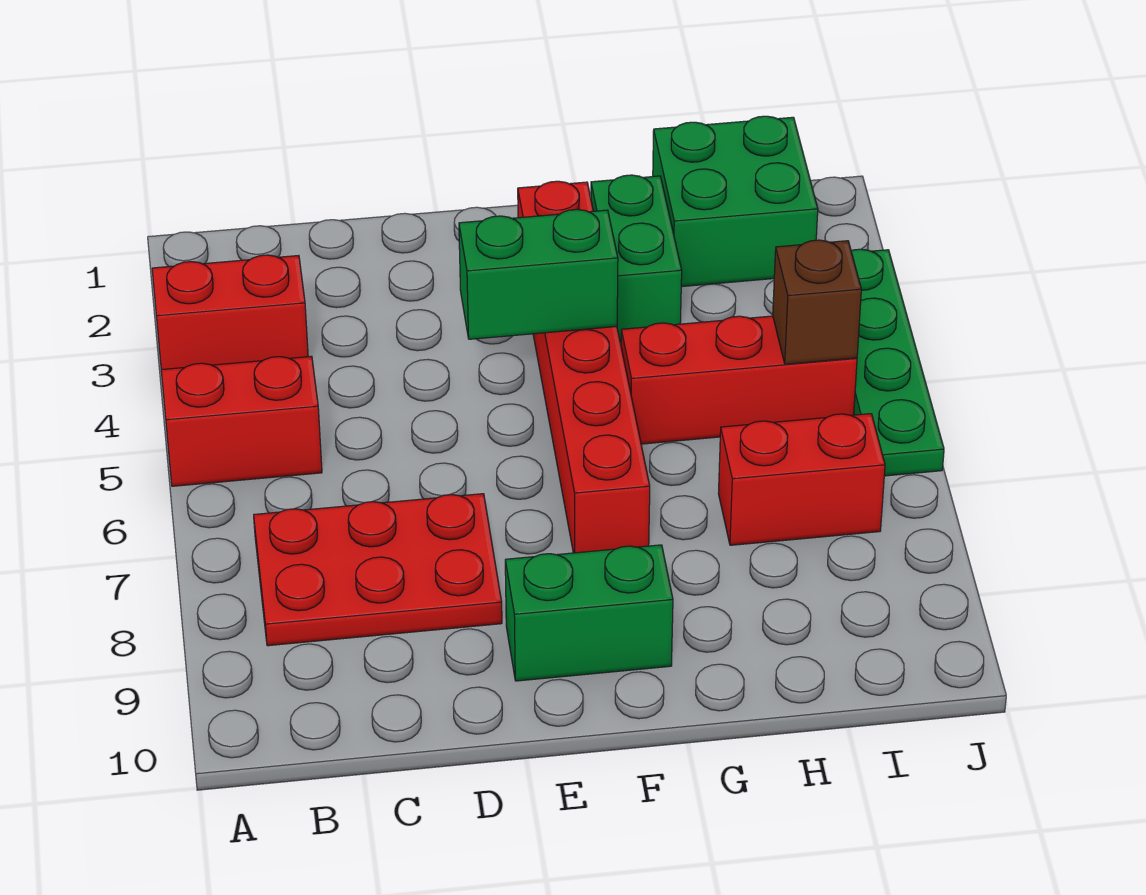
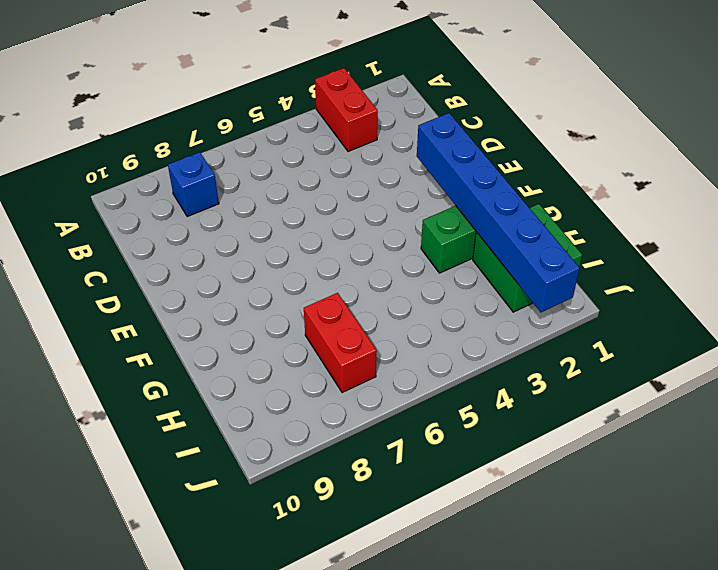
blue 1x1 brick [168,152,219,217] -> red 2x3 plate [254,494,502,646]
blue 1x6 brick [417,113,580,312] -> none
none -> red 1x2 brick [161,356,322,486]
none -> green 1x2 brick [505,545,673,681]
none -> red 1x6 brick [518,181,650,553]

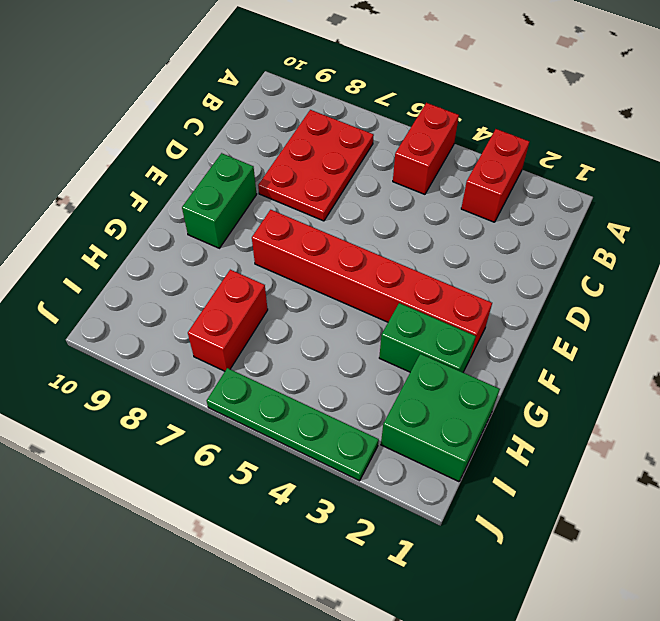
none -> red 1x3 brick [621,316,857,444]
none -> green 1x2 brick [459,209,618,339]
none -> brown 1x1 brick [773,240,861,364]

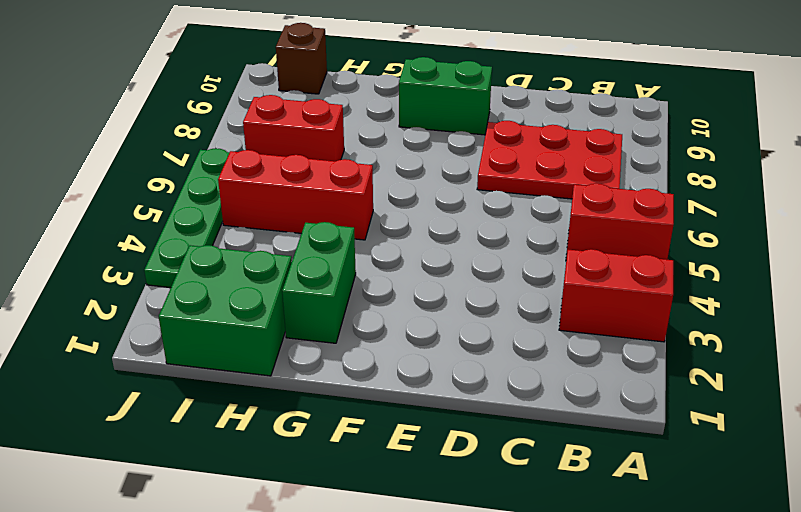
brown 1x1 brick [276,23,327,94] -> brown 1x1 brick moved to [773,240,861,364]
none -> red 1x6 brick [518,181,650,553]
none -> green 1x2 brick [459,209,618,339]

